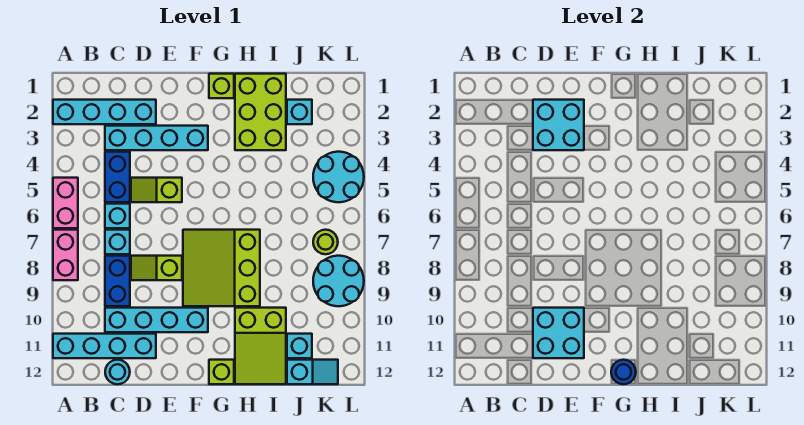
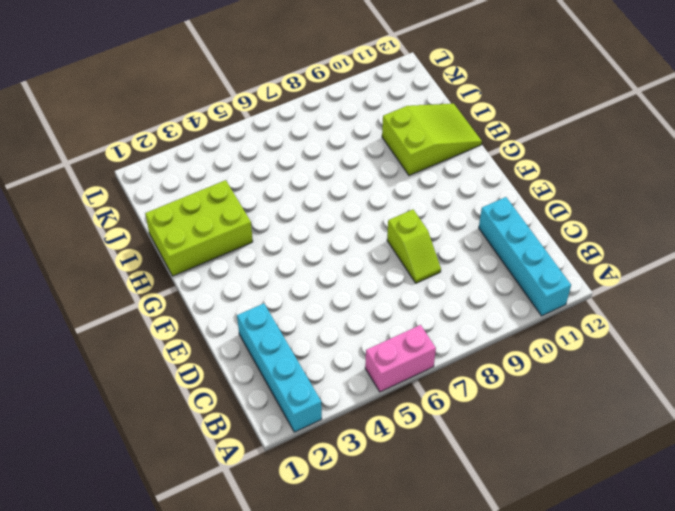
none -> pink 1x2 brick [53,230,78,280]
none -> cyan 1x4 brick [105,126,208,150]
none -> blue 1x2 brick [105,152,130,202]

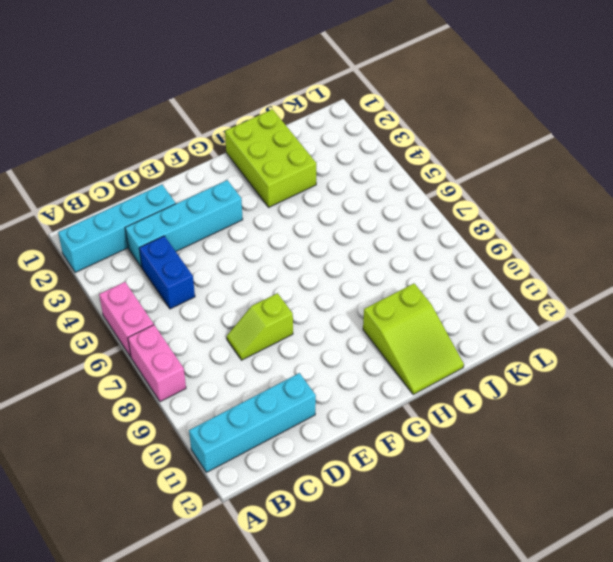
none -> cyan 1x1 brick [105,204,130,228]
none -> cyan 1x1 brick [105,230,130,254]
none -> blue 1x2 brick [105,256,130,306]

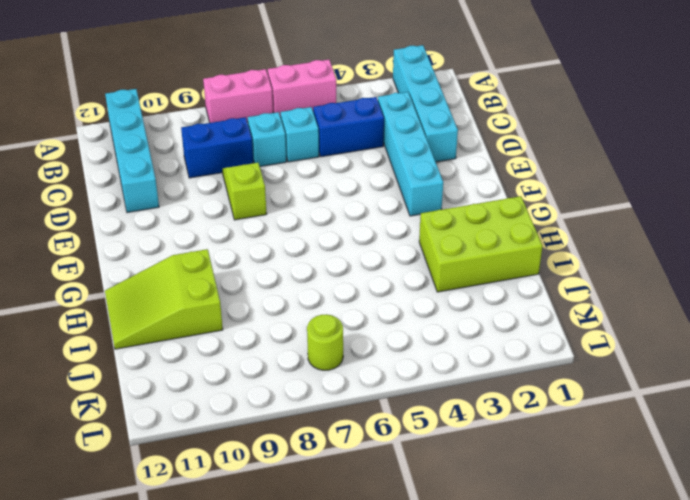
none -> cyan 1x4 brick [105,308,208,332]
none -> cyan 1x1 round brick [105,360,130,384]
none -> lime 1x2 slope [131,178,182,202]

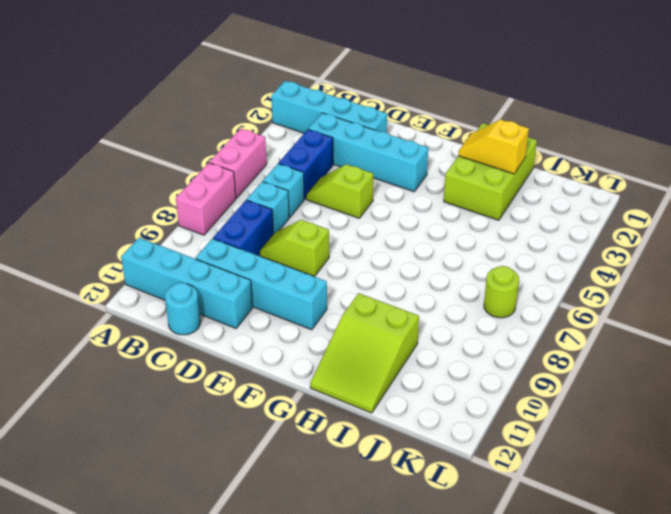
yellow 1x2 slope [458,120,529,174] -> none
none -> lime 3x3 slope [183,230,260,306]
none -> lime 1x1 brick [209,74,234,98]
none -> lime 1x1 brick [209,360,234,384]

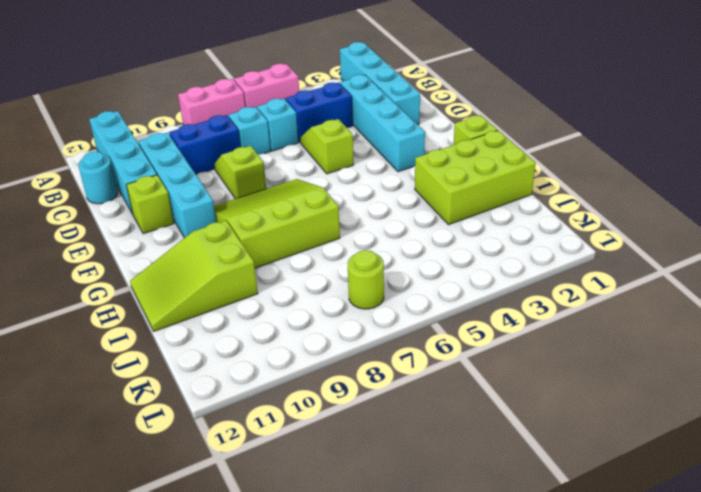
lime 1x1 brick [126,175,174,234] -> lime 1x1 brick moved to [209,360,234,384]
none -> cyan 1x1 brick [287,100,312,124]
none -> cyan 1x1 brick [287,334,312,358]
none -> cyan 1x2 slope [287,360,338,384]

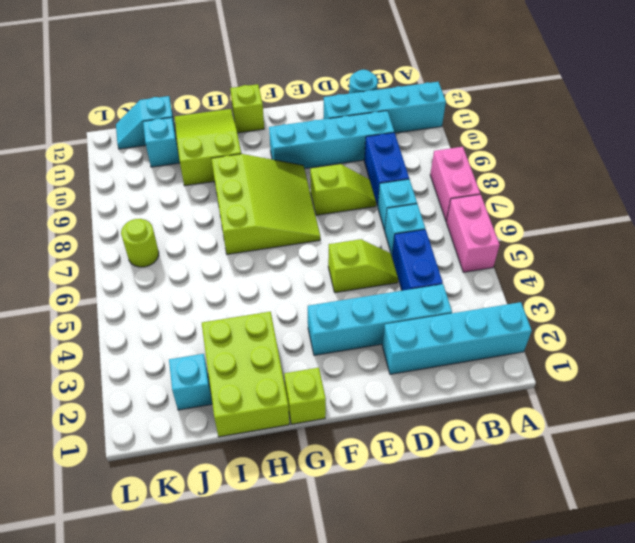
none -> cyan 2x2 round brick [313,152,364,202]
none -> cyan 2x2 round brick [313,256,364,306]
none -> cyan 2x2 brick [533,100,584,150]

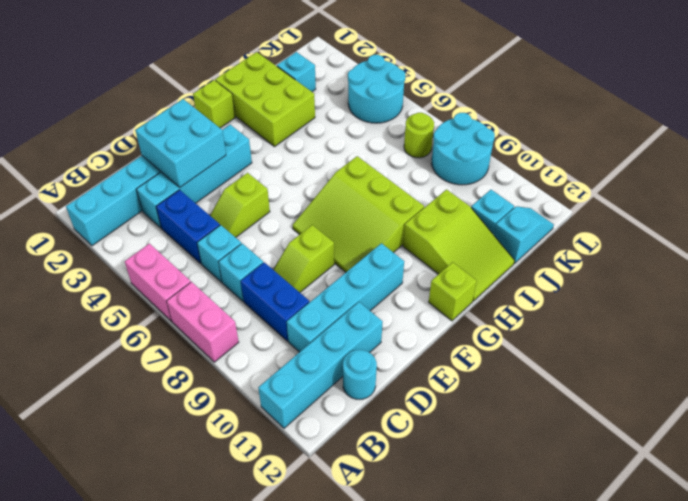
none -> cyan 2x2 brick [533,308,584,358]
none -> blue 1x1 round brick [611,360,636,384]

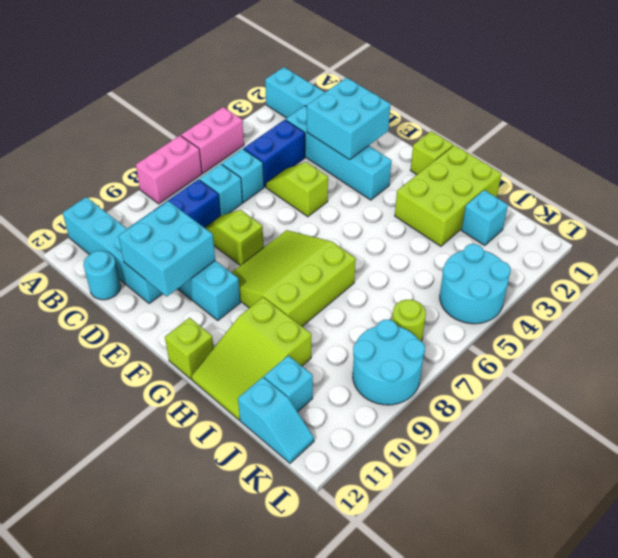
none -> blue 1x1 round brick [611,360,636,384]

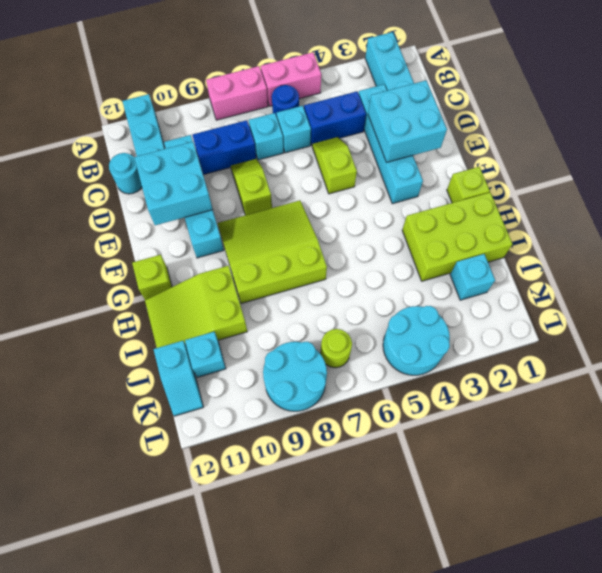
blue 1x1 round brick [272,85,299,117] -> blue 1x1 round brick moved to [611,360,636,384]

